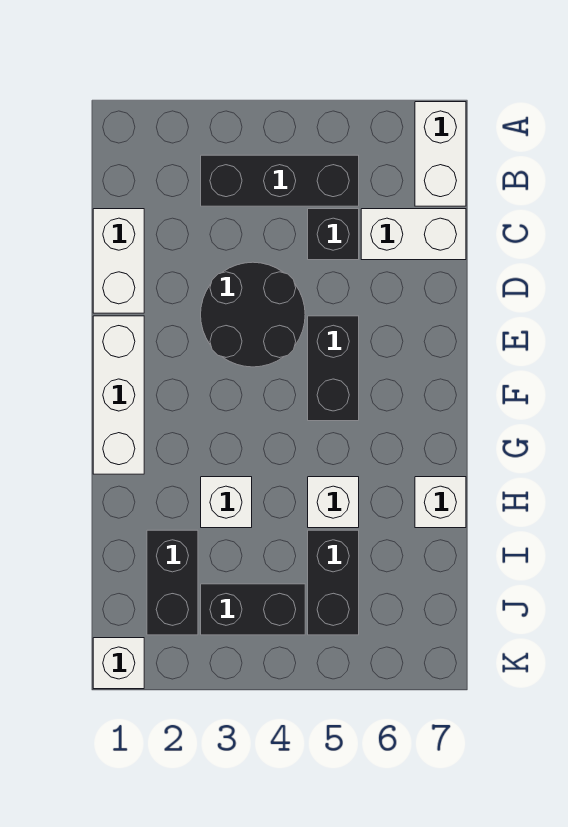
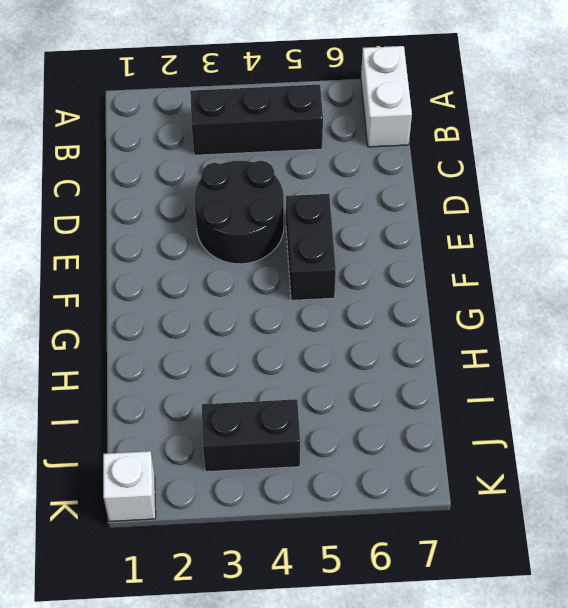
none -> white 1x2 brick [93,209,144,313]
none -> black 1x1 brick [308,209,359,260]
none -> white 1x2 brick [361,209,466,260]

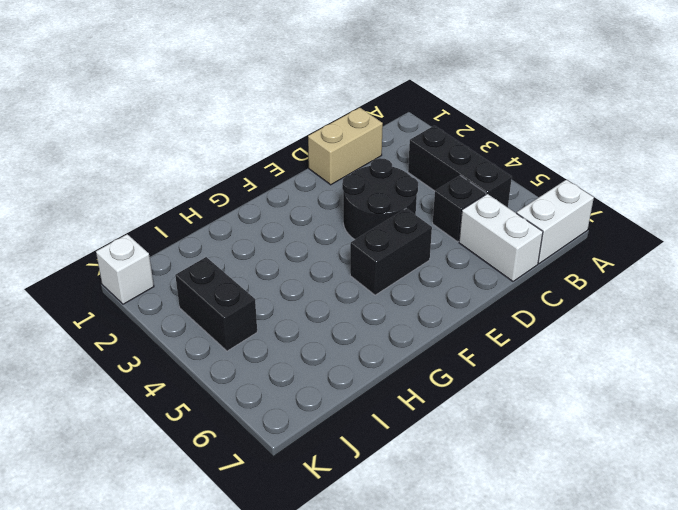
tan 1x2 brick [308,108,383,185] -> white 1x2 brick [93,209,144,313]
none -> white 1x3 brick [93,316,144,474]
none -> white 1x1 brick [201,477,252,528]
none -> white 1x1 brick [308,477,359,528]

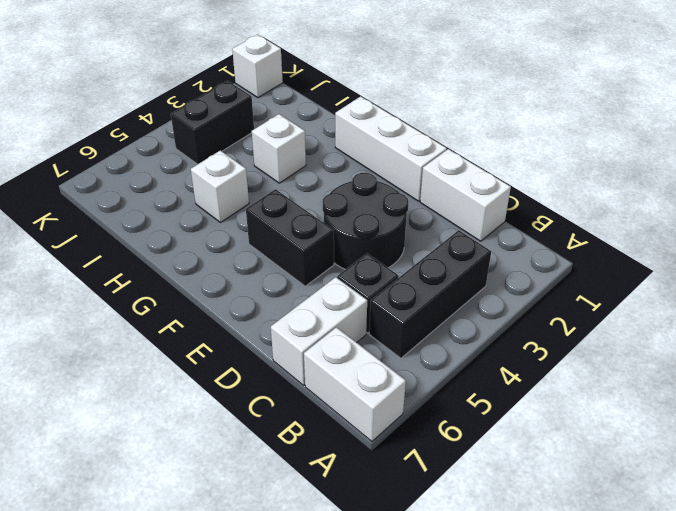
none -> white 1x1 brick [415,477,466,528]
none -> black 1x2 brick [147,530,198,635]
none -> black 1x2 brick [308,530,359,635]

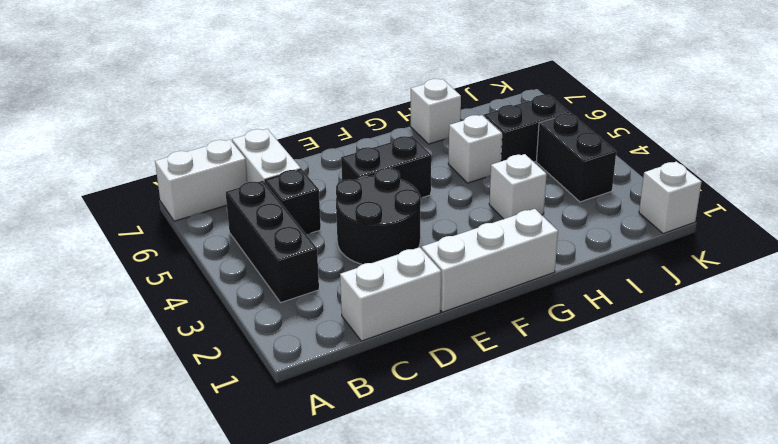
none -> black 1x2 brick [147,530,198,635]

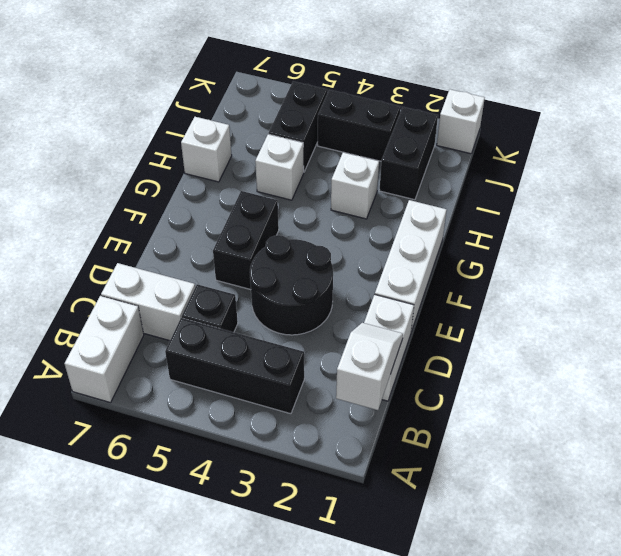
white 1x2 slope [336,323,403,410] -> none

